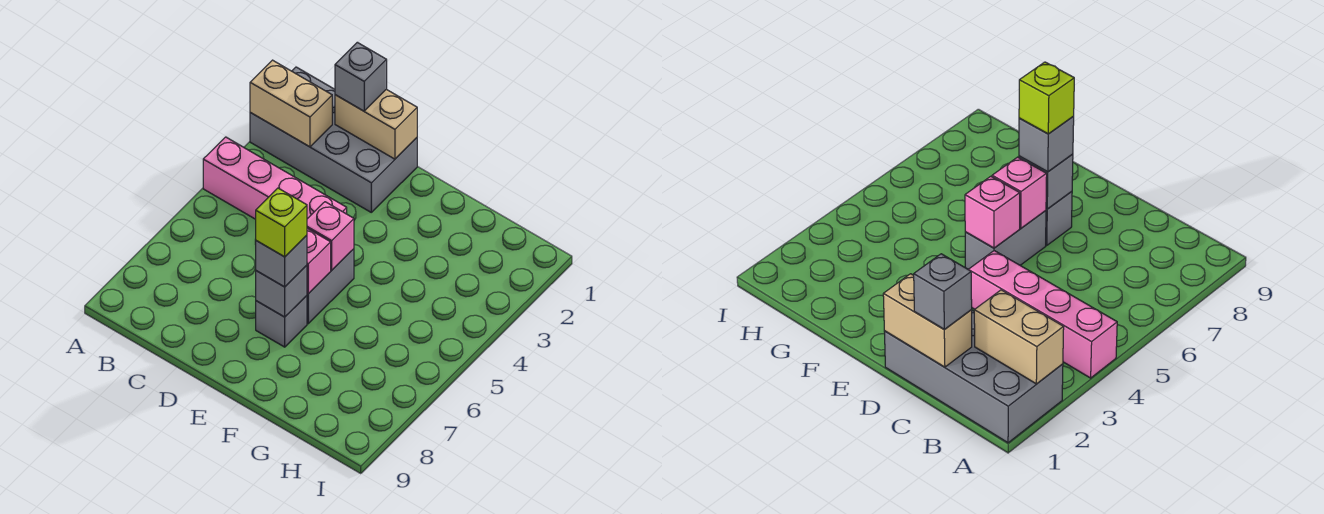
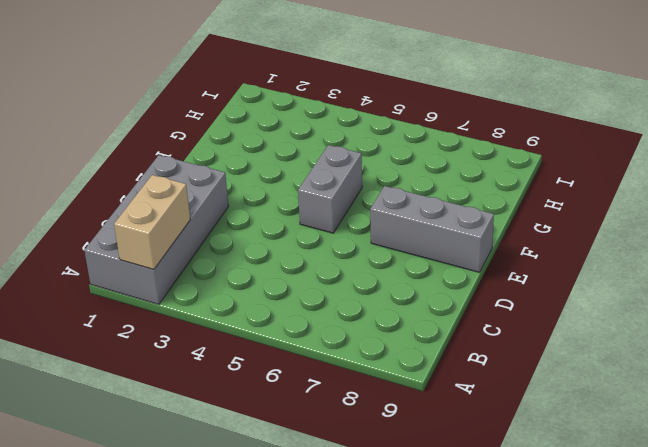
grey 1x2 brick [298,145,362,233] -> grey 1x2 brick turned to [307,249,354,324]
grey 1x3 brick [370,186,494,272] -> grey 1x1 brick [256,296,307,347]
none -> pink 1x4 brick [203,137,347,219]
none -> tan 1x2 brick [335,89,417,159]
none -> pink 1x1 brick [307,202,354,270]

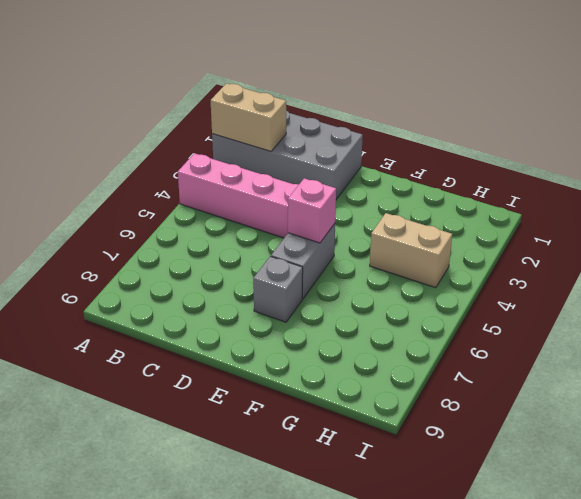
tan 1x2 brick [370,213,452,288] -> tan 1x2 brick moved to [335,89,417,159]
none -> pink 1x1 brick [307,228,331,294]
none -> grey 1x1 brick [256,265,307,317]
none -> grey 1x1 brick [335,42,387,111]

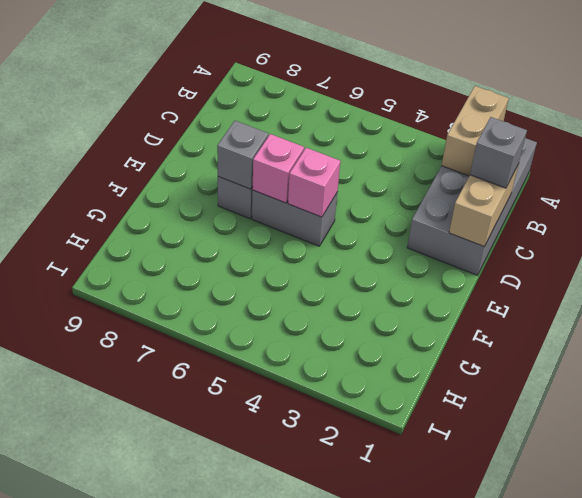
none -> pink 1x4 brick [203,137,347,219]
none -> grey 1x1 brick [256,235,307,287]
none -> lime 1x1 brick [255,188,307,257]

